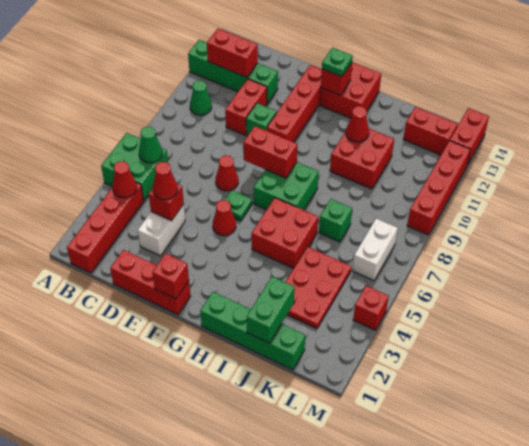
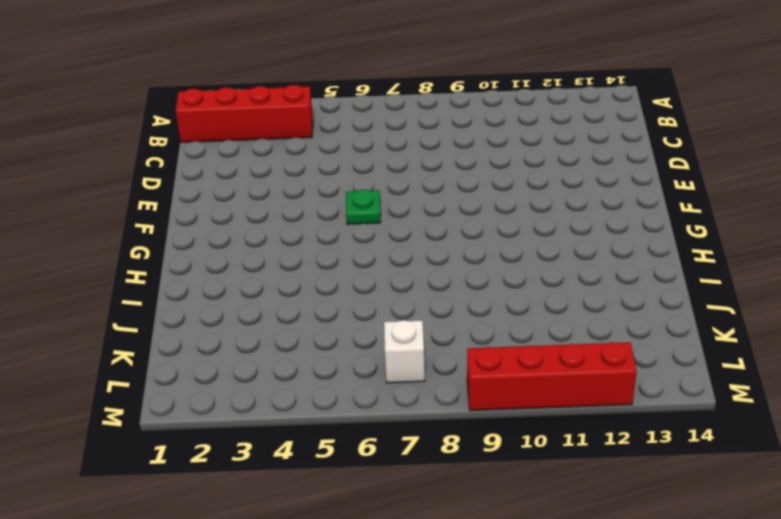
white 1x1 brick [384,320,425,383] -> white 1x2 brick [353,219,398,280]
none -> green 2x2 brick [101,133,168,201]
none -> green 1x4 brick [188,40,278,104]
none -> green 1x1 cone [190,80,212,115]
none -> red 1x3 brick [110,250,191,315]

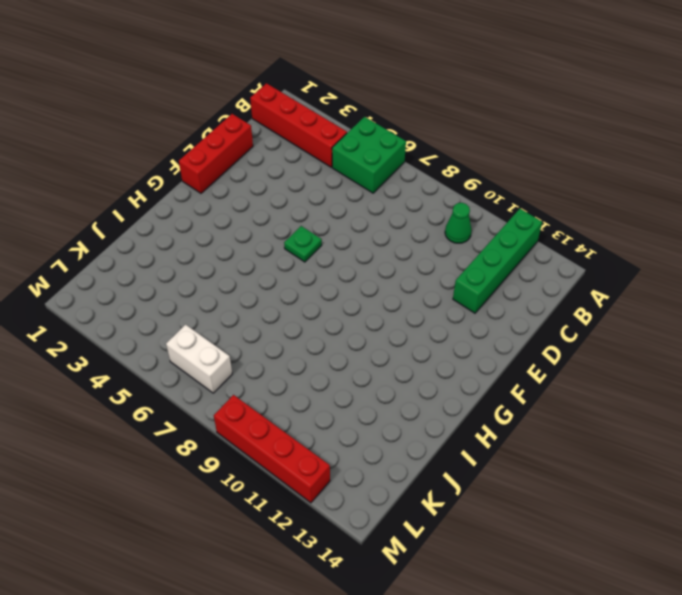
none -> white 1x2 brick [138,204,185,256]
none -> red 1x2 brick [225,79,267,135]
none -> red 1x1 cone [216,156,238,191]
none -> green 1x1 brick [246,103,277,136]

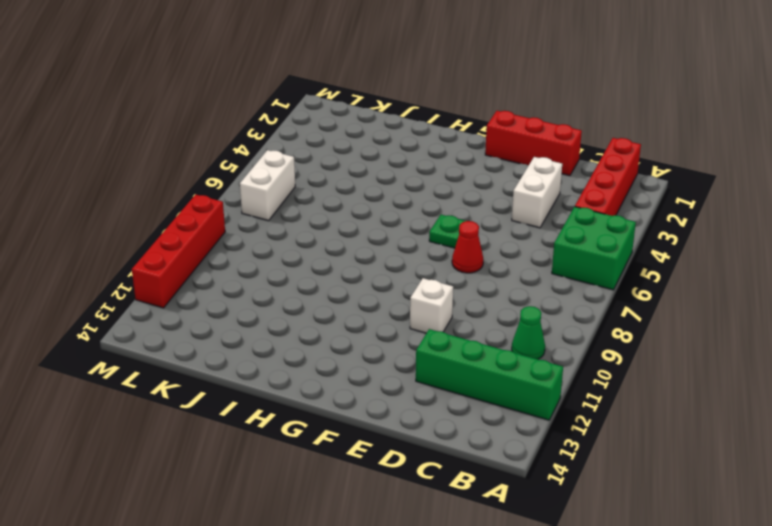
white 1x1 brick [410,278,453,333] -> green 1x1 brick [246,103,277,136]
none -> red 1x2 brick [225,79,267,135]
none -> red 1x1 cone [213,200,236,236]
none -> red 1x4 brick [267,65,322,142]
none -> green 2x2 brick [254,162,319,210]

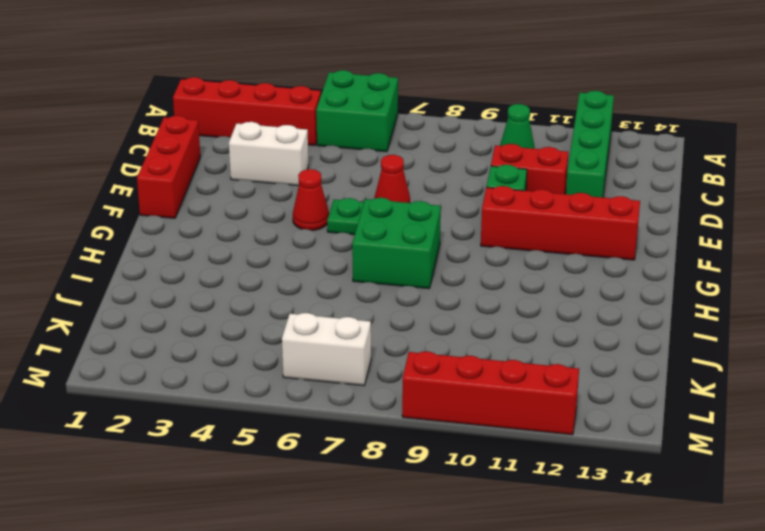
none -> red 2x2 brick [320,62,381,118]
none -> green 1x4 brick [200,292,305,370]
none -> red 2x2 brick [251,198,318,268]
none -> red 2x2 brick [330,129,394,189]

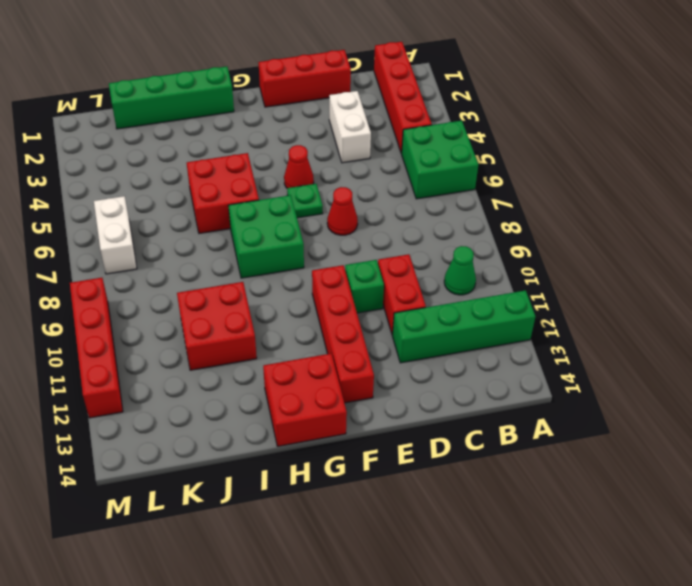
none -> red 2x3 plate [286,247,351,329]
none -> green 1x1 brick [319,199,352,242]
none -> red 1x2 brick [403,107,458,155]
none -> red 1x1 brick [353,286,389,330]

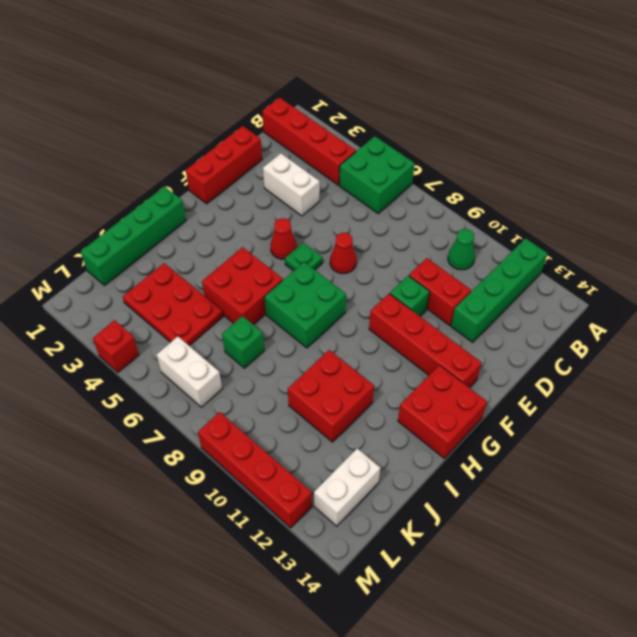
white 1x2 brick [314,448,380,526] -> red 1x2 brick [403,107,458,155]
none -> red 1x2 brick [450,108,489,165]
none -> red 1x1 cone [112,161,137,198]
none -> green 1x1 cone [139,127,162,163]
none -> red 1x2 brick [207,28,258,77]

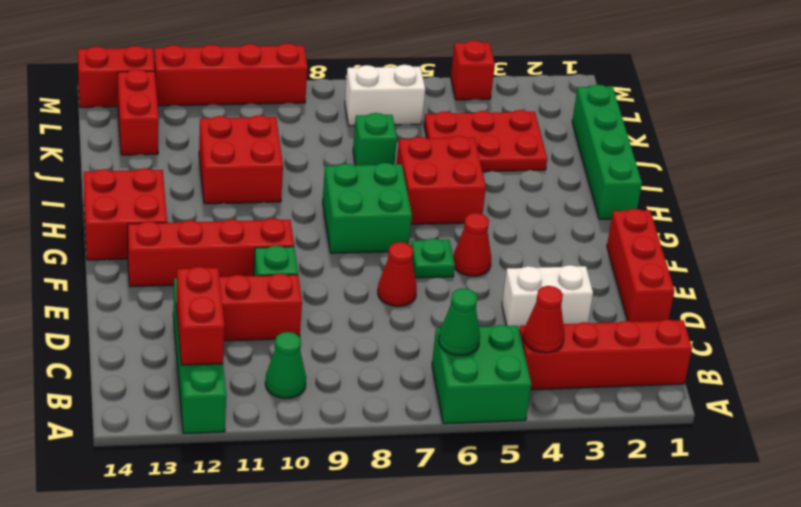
none -> red 1x1 brick [149,184,184,221]
none -> red 1x1 brick [152,253,189,299]
none -> red 1x2 brick [243,126,297,178]
none -> red 1x1 brick [321,63,352,95]

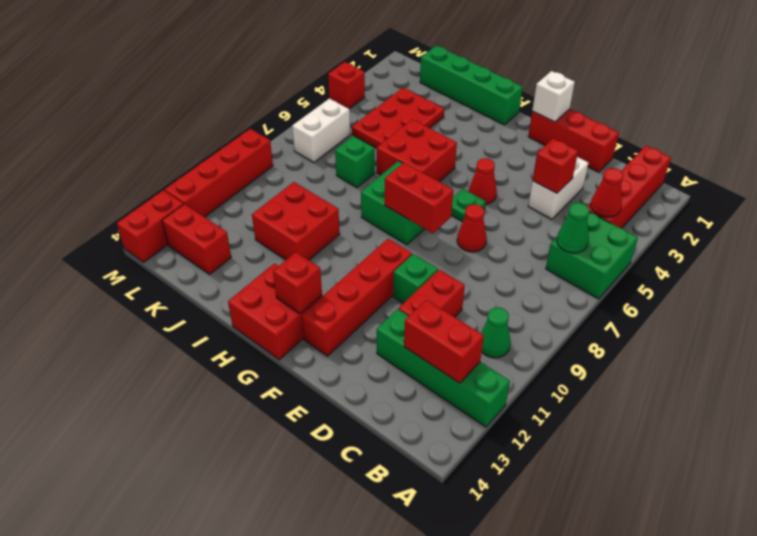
white 1x1 brick [532,71,575,122] -> red 1x1 brick [152,253,189,299]
none -> red 1x1 cone [346,106,369,142]
none -> green 1x2 brick [246,277,295,343]
none -> red 1x1 cone [153,162,177,200]
none -> green 1x1 plate [322,48,353,76]

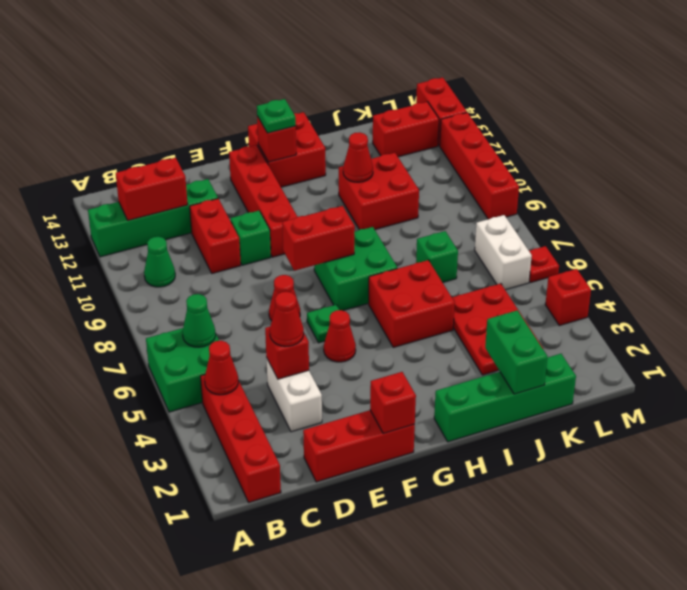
red 1x1 plate [529,246,559,282] -> none

